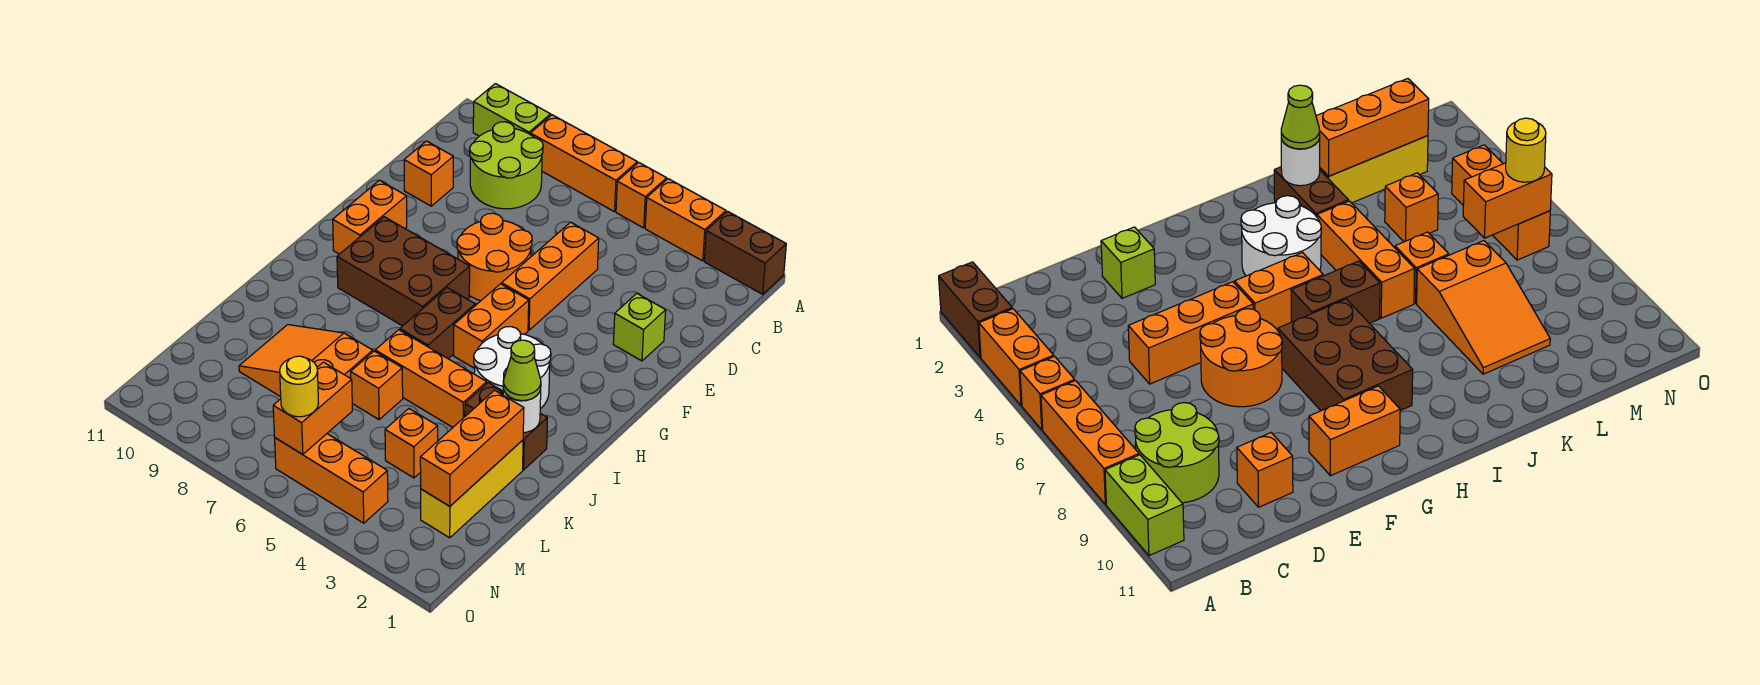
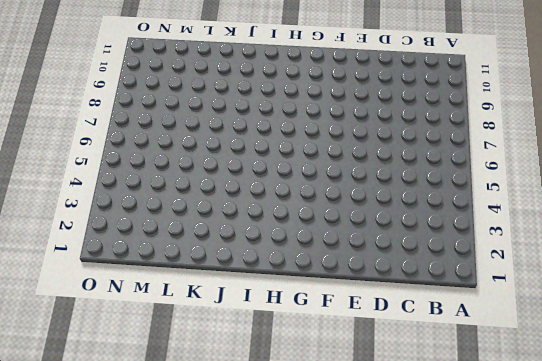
none -> brown 1x2 brick [704,211,786,294]
none -> orange 1x2 brick [645,179,726,261]
none -> orange 1x1 brick [616,163,667,228]

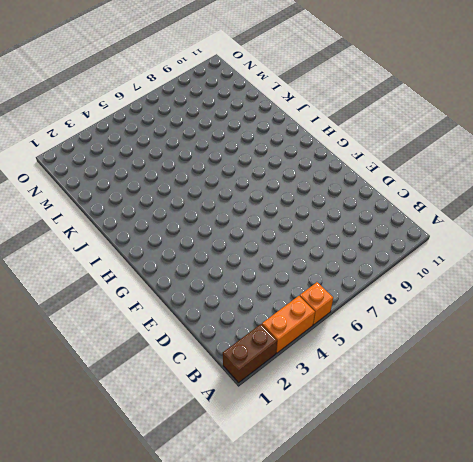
none -> orange 1x3 brick [530,115,637,212]
none -> lime 1x2 brick [473,84,551,136]
none -> lime 2x2 round brick [470,122,543,209]

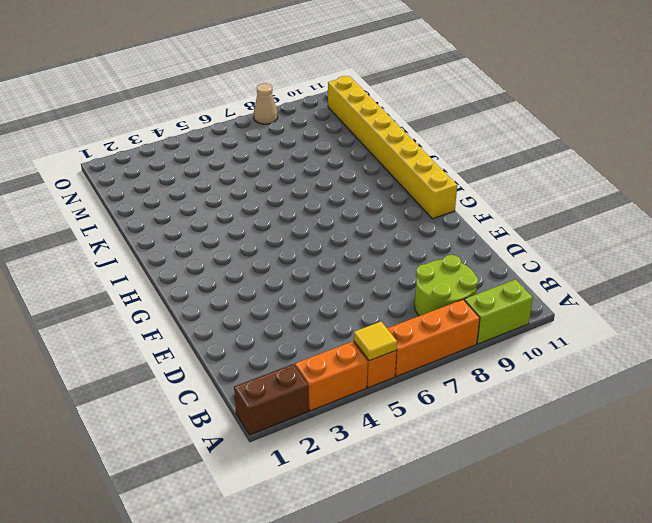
yellow 1x1 tile [354,322,397,361] -> none
yellow 1x8 brick [328,76,457,219] -> none
tan 1x1 cone [254,83,278,124] -> none
none -> orange 1x3 brick [502,222,599,330]
none -> orange 1x1 brick [404,141,453,206]
none -> lime 1x1 brick [613,294,666,361]

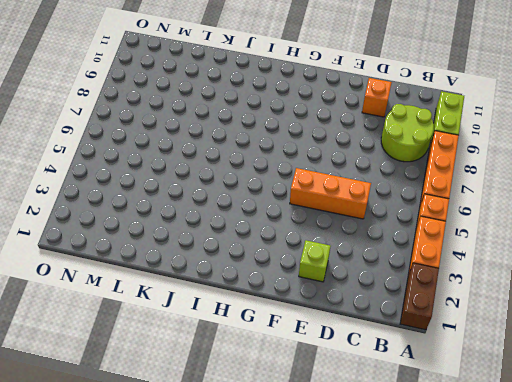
none -> orange 2x2 round brick [457,213,532,301]
none -> orange 1x2 brick [333,180,407,254]
none -> orange 1x2 brick [454,284,529,368]

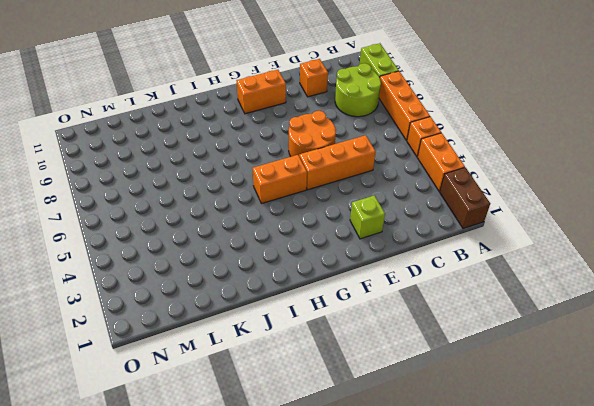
none -> brown 2x3 brick [337,217,470,326]
none -> white 2x2 round brick [474,327,551,409]
none -> brown 1x2 brick [400,288,475,359]

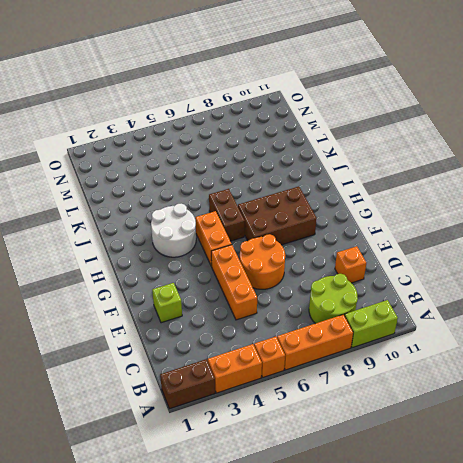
none -> orange 1x2 brick [333,180,407,254]
none -> brown 1x2 brick [465,383,548,470]
none -> orange 1x3 brick [375,330,487,427]

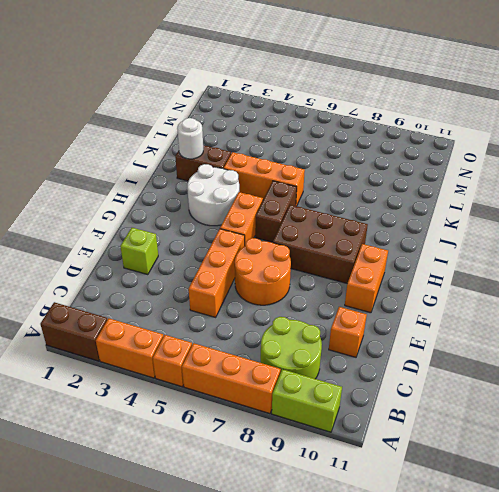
none -> yellow 1x3 brick [421,440,523,538]
none -> orange 1x1 brick [351,351,403,419]
none -> orange 2x3 slope [239,325,373,397]

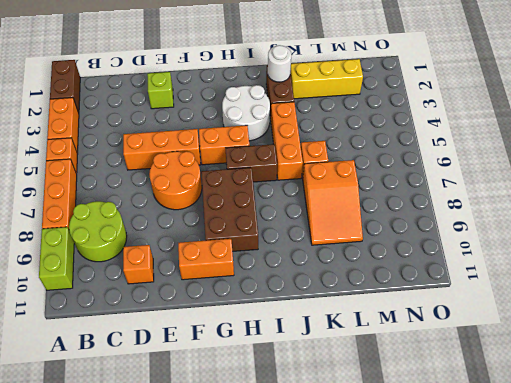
none -> orange 1x1 brick [385,409,438,478]
none -> orange 1x3 brick [275,434,388,523]
none -> orange 1x3 brick [420,390,524,506]

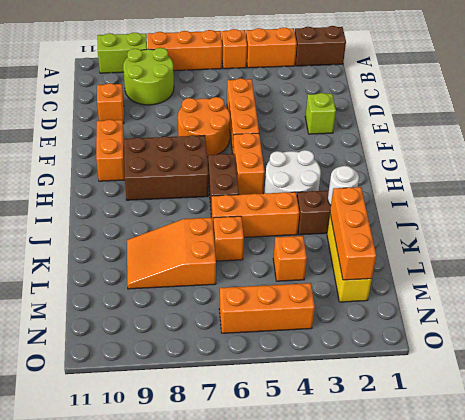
none -> orange 1x2 brick [273,362,352,455]
none -> lime 1x1 cone [503,340,541,401]
none -> yellow 1x1 round brick [280,356,318,417]

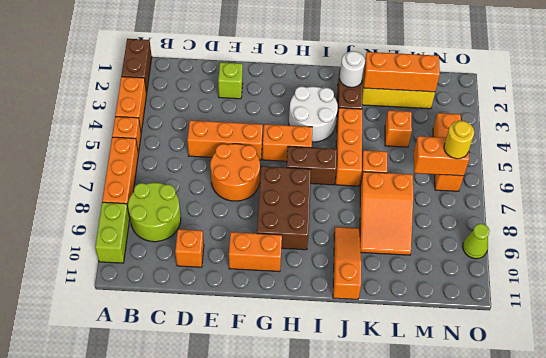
orange 1x3 slope [333,227,361,299] -> none
lime 1x1 cone [463,224,489,259] -> lime 1x1 cone moved to [503,340,541,401]

